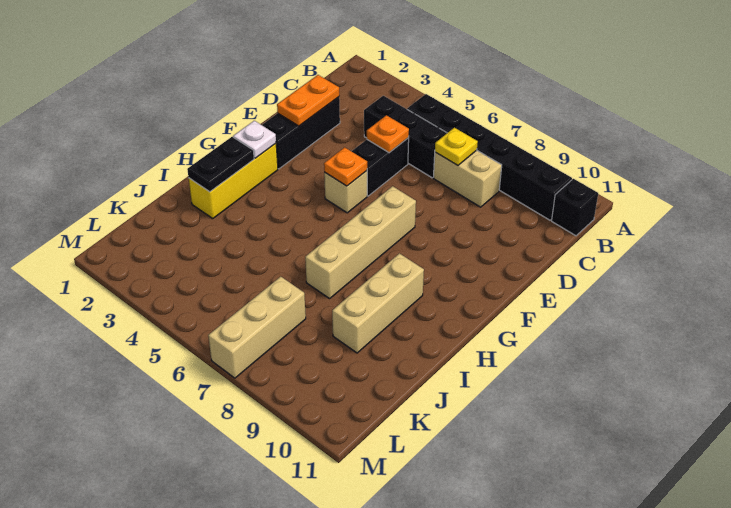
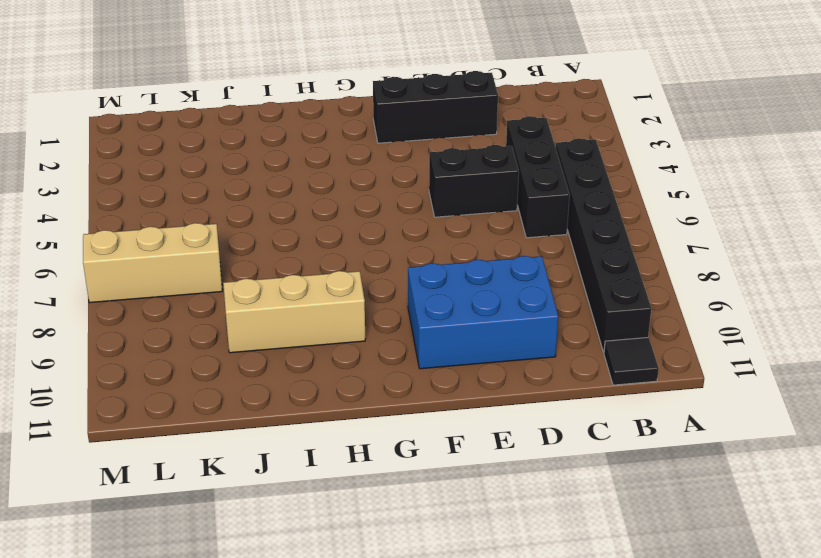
black 1x1 tile [604,337,659,385] -> black 1x1 brick [552,179,598,236]
blue 2x3 brick [408,256,558,369] -> none
none -> tan 1x2 brick [433,150,502,207]
none -> tan 1x1 brick [324,171,367,213]
none -> tan 1x4 brick [305,186,416,298]

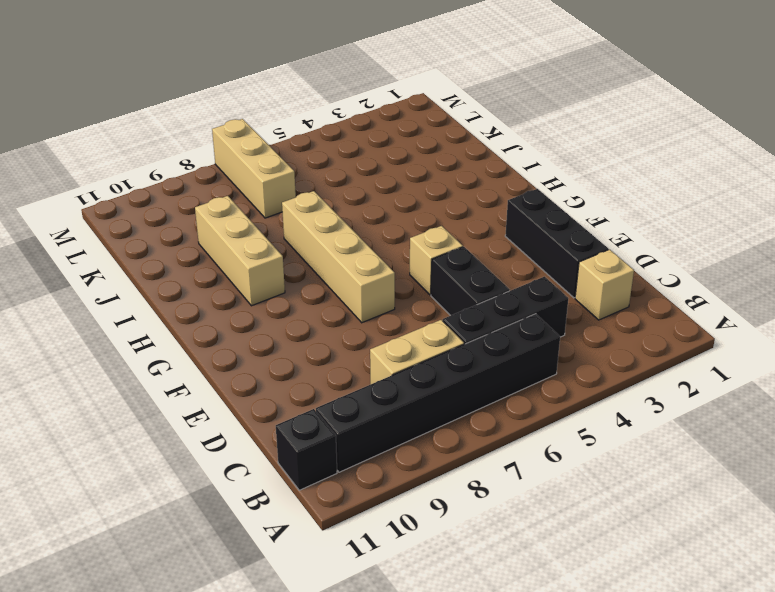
tan 1x1 brick [575,249,634,320] -> none
none -> yellow 1x3 brick [189,144,278,218]
none -> yellow 1x1 plate [435,128,478,165]
none -> orange 1x2 plate [277,75,339,126]

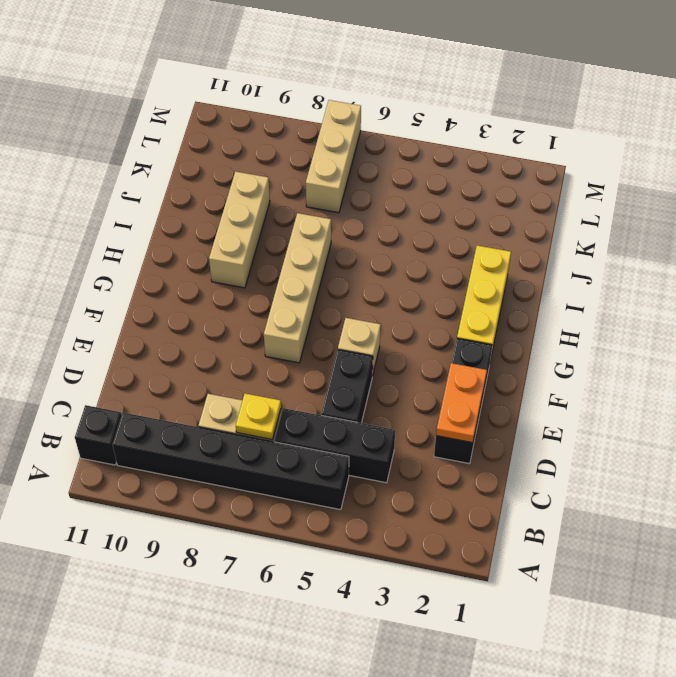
none -> orange 1x1 plate [367,115,409,153]
none -> orange 1x1 plate [324,147,367,186]
none -> white 1x1 plate [233,121,276,158]

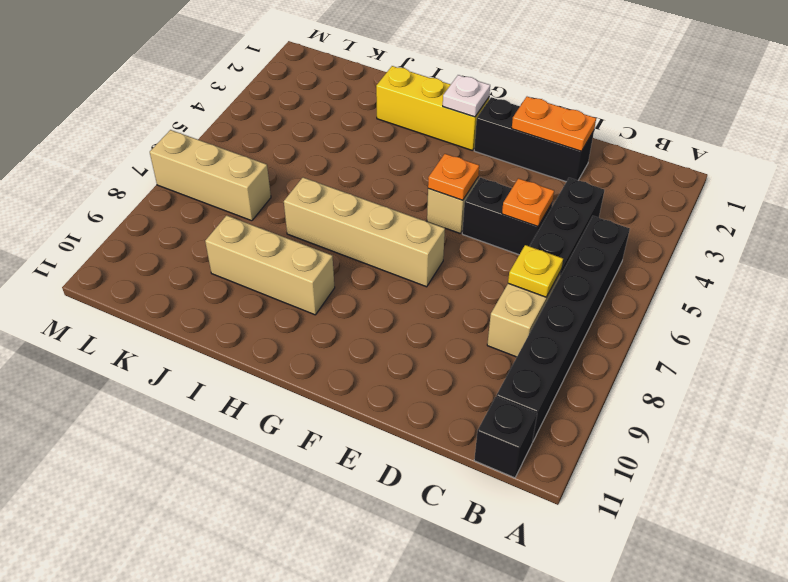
none -> black 1x2 plate [187,137,254,192]

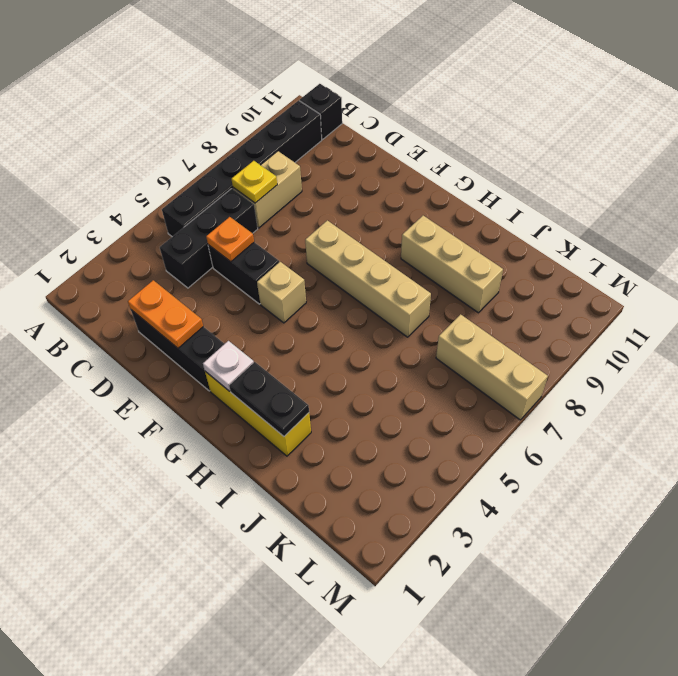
none -> orange 1x1 plate [324,147,367,186]

